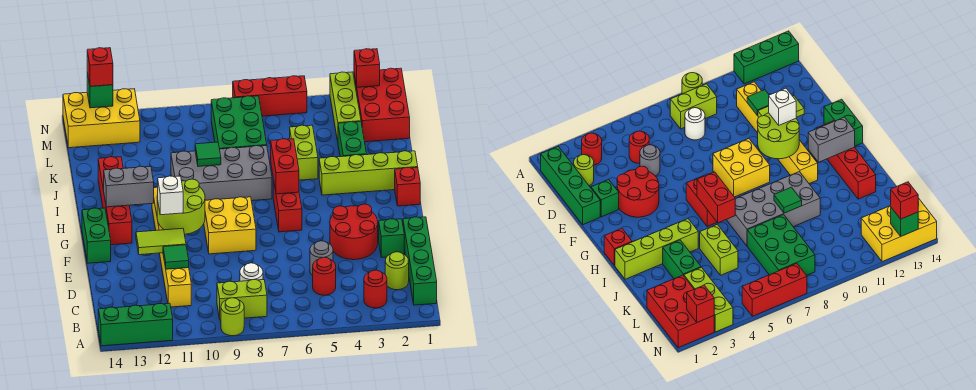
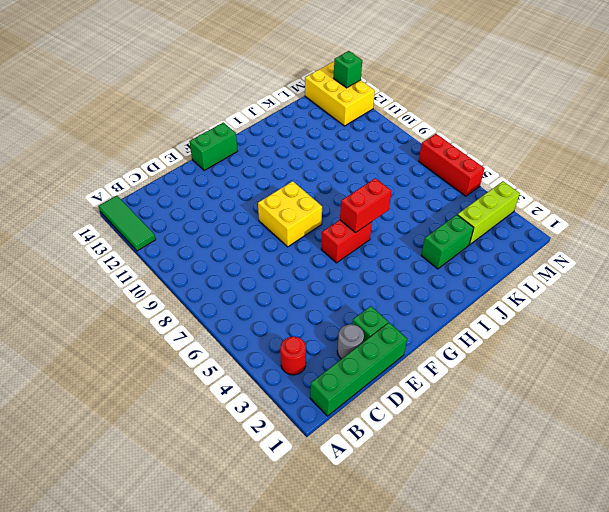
green 1x3 tile [99,196,156,251] -> green 1x3 brick [98,303,173,346]
grey 1x1 round brick [337,324,364,359] -> grey 1x1 round brick moved to [310,241,333,276]
none -> lime 1x1 round brick [221,298,244,336]
none -> lime 1x2 brick [217,280,267,320]
none -> lime 1x1 round brick [385,252,409,290]
none -> red 1x1 round brick [313,257,336,295]

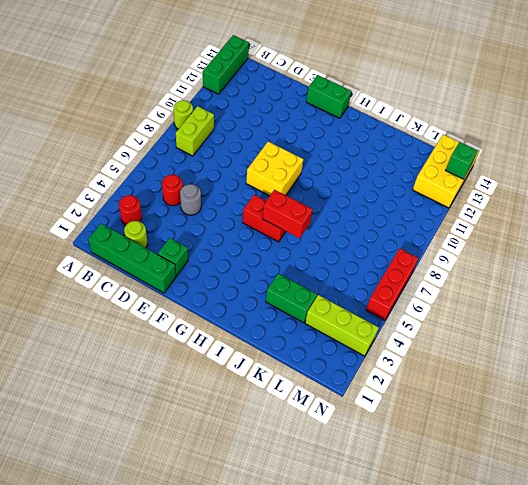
none -> white 1x1 round brick [240,263,263,281]
none -> yellow 1x6 brick [152,187,191,307]
none -> red 2x2 round brick [330,204,378,260]
none -> red 1x4 brick [98,157,132,245]

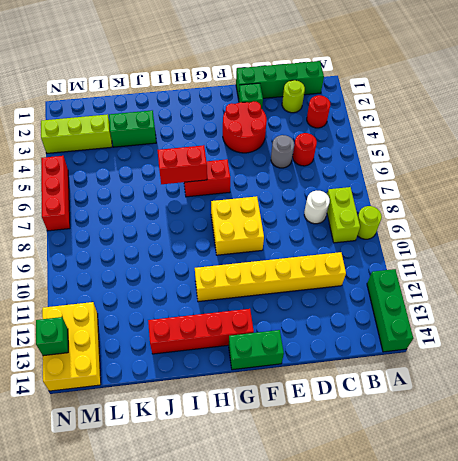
none -> red 1x1 brick [395,167,420,206]
none -> lime 1x4 brick [319,151,418,195]
none -> grey 2x4 brick [171,146,272,201]
none -> lime 1x2 brick [290,125,318,180]

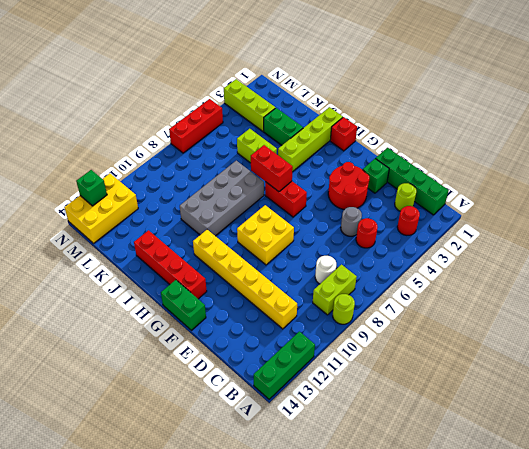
none -> green 2x3 brick [211,96,267,149]
none -> red 2x3 brick [354,68,410,142]
none -> green 1x1 tile [163,245,189,269]
none -> lime 1x2 tile [136,228,186,255]

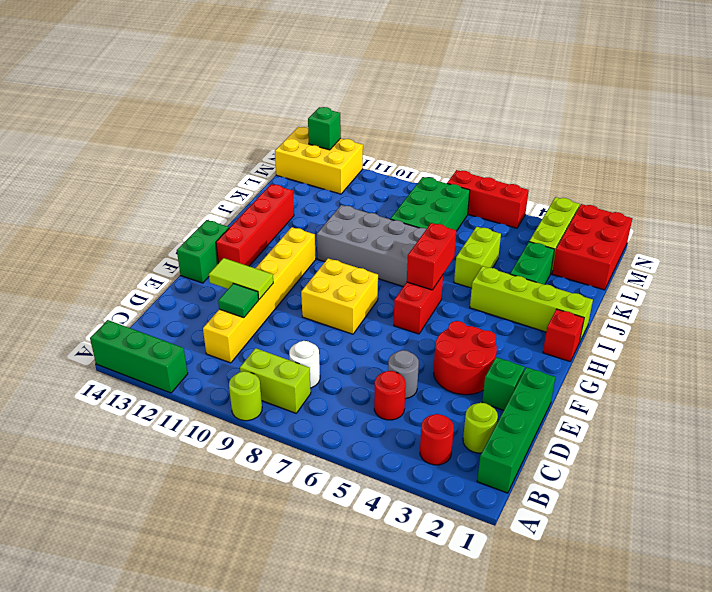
none -> lime 2x2 round brick [157,179,205,234]
none -> grey 1x2 brick [104,166,154,207]
none -> green 1x1 tile [195,142,221,166]
none -> red 1x1 brick [354,49,380,87]

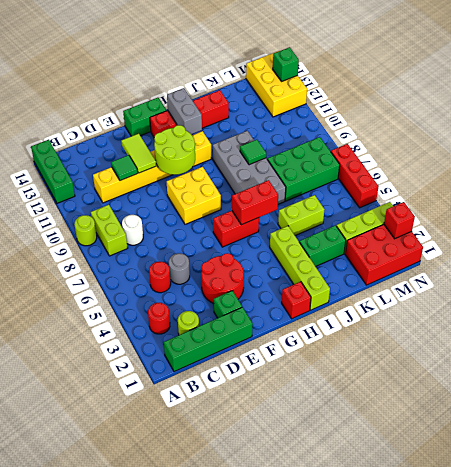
none -> white 1x1 brick [158,176,183,215]
none -> red 1x1 brick [87,48,113,86]

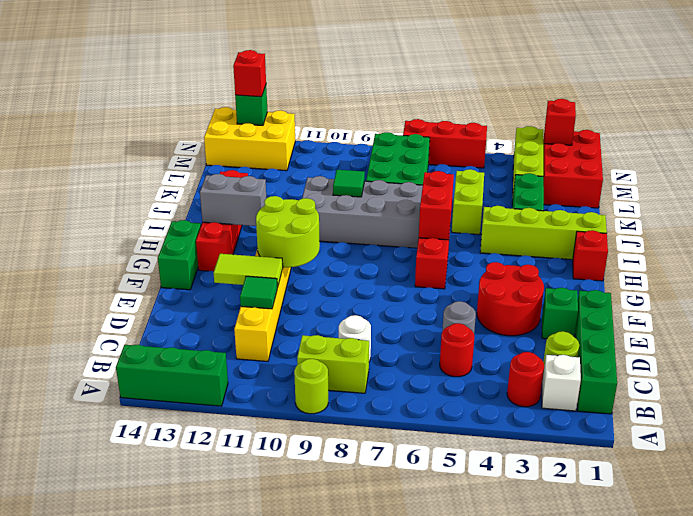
white 1x1 brick [542,355,581,411] -> white 1x1 brick moved to [158,176,183,215]
none -> yellow 2x2 brick [204,197,256,254]

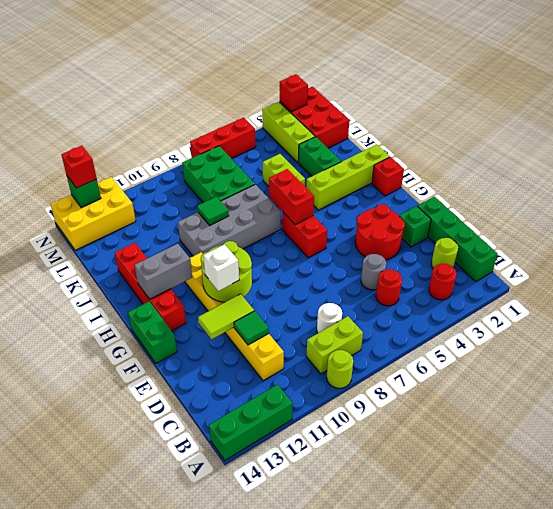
none -> yellow 2x2 brick [204,197,256,254]

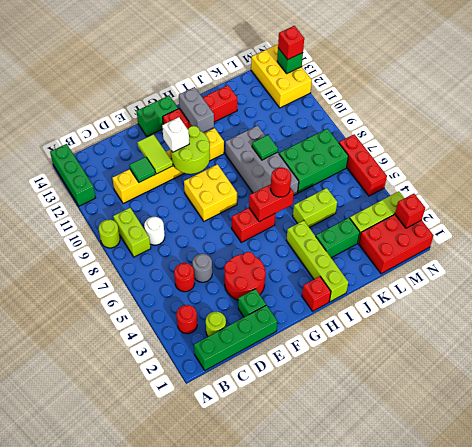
red 1x1 round brick [271,167,291,197] -> none

